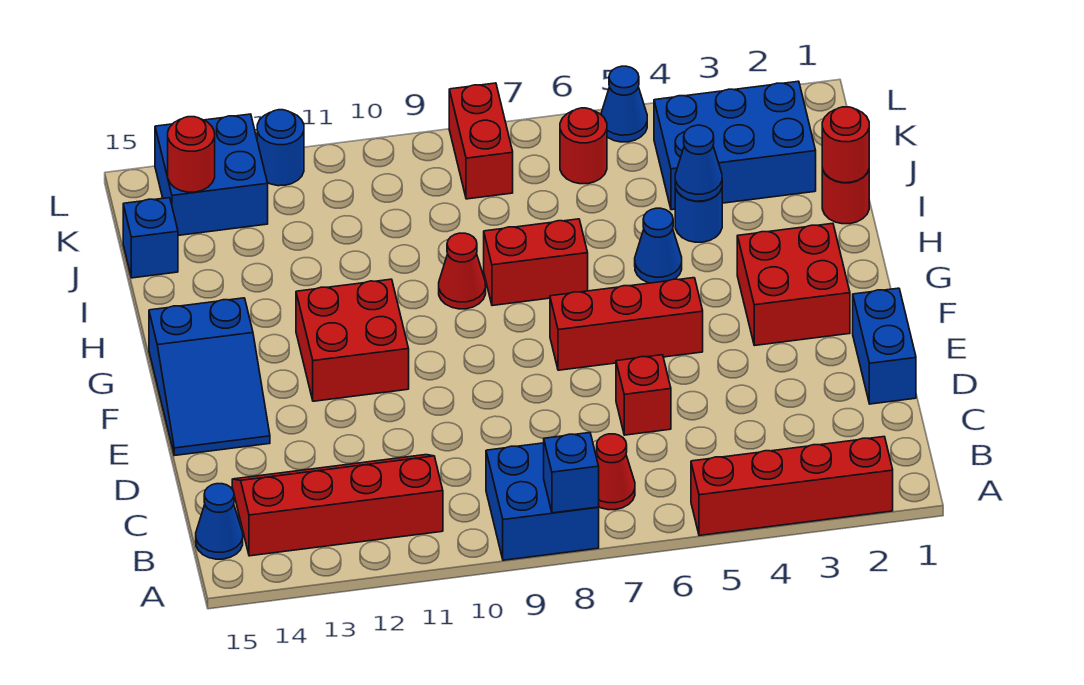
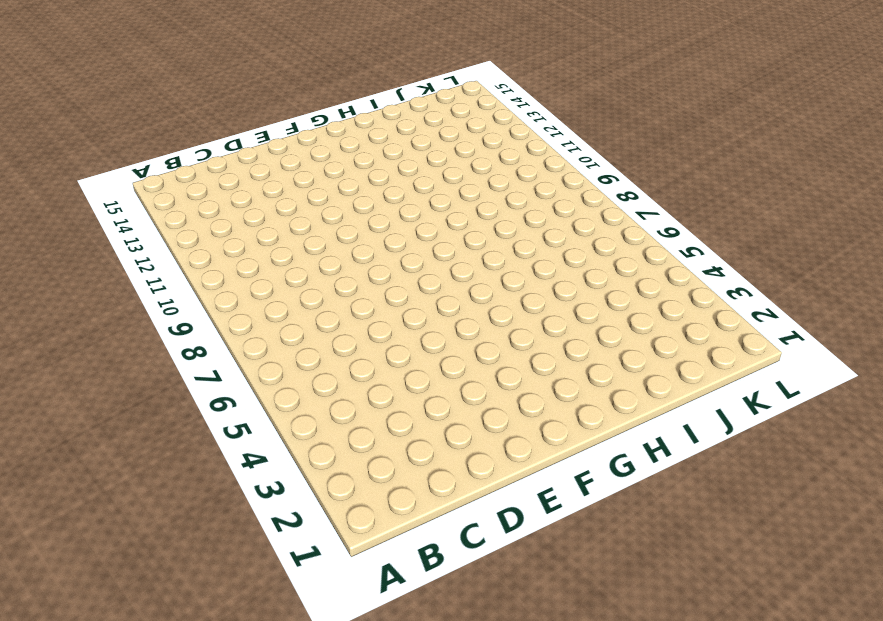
none -> red 1x4 brick [691,437,893,536]
none -> blue 2x2 brick [486,443,599,560]
none -> red 1x1 cone [596,434,635,510]

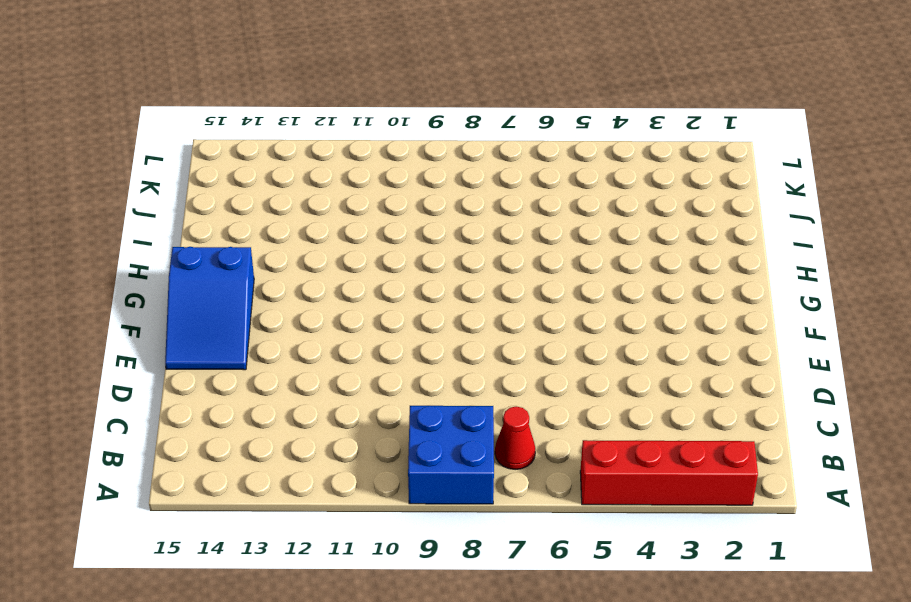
none -> red 2x4 slope [232,455,443,556]
none -> blue 1x1 cone [196,484,243,559]
none -> blue 1x2 brick [853,288,916,404]

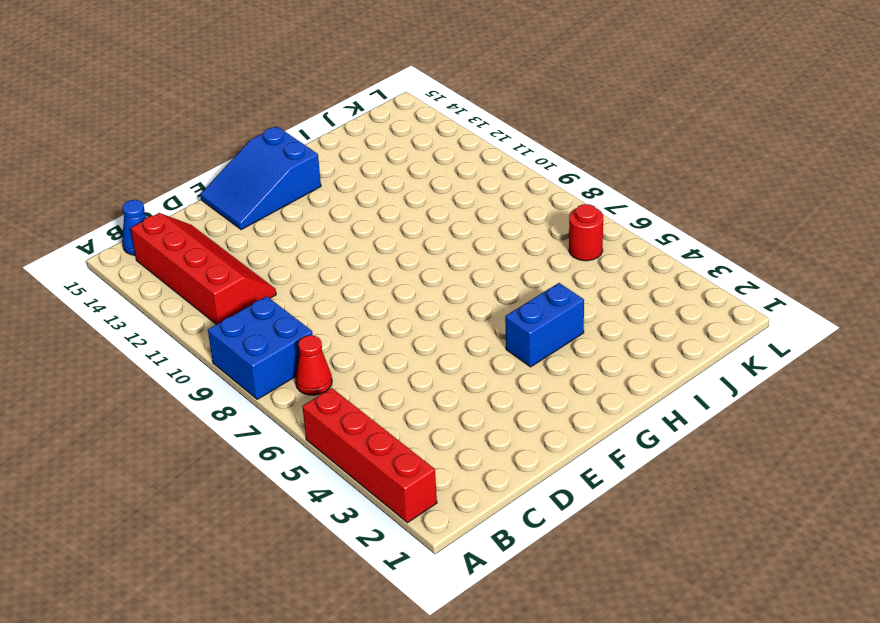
blue 1x2 brick [505,283,584,367] -> blue 1x2 brick moved to [853,288,916,404]
none -> red 1x1 brick [616,355,671,435]
none -> red 2x2 brick [737,223,850,346]
none -> red 1x3 brick [550,278,703,370]

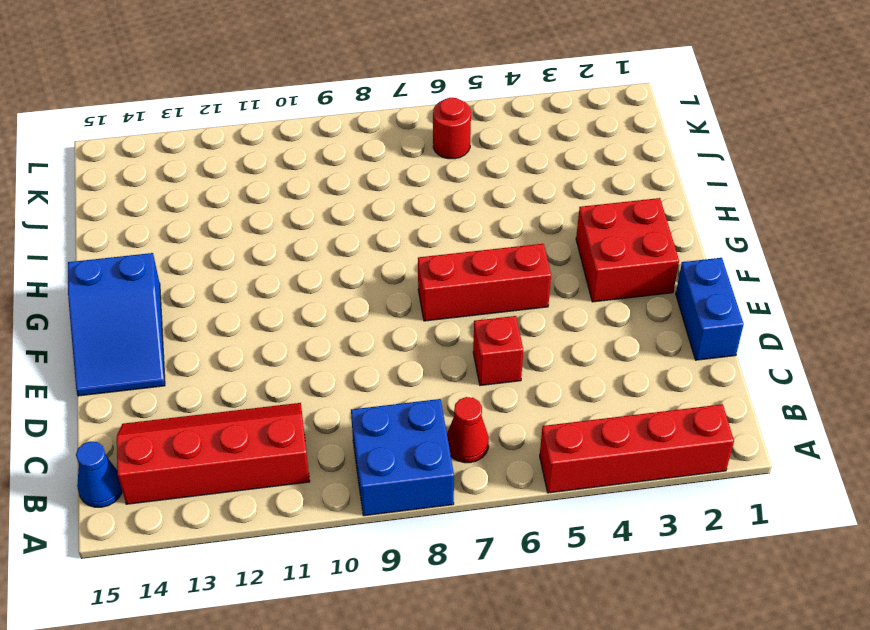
none -> red 2x2 brick [296,279,409,401]
none -> blue 1x1 cone [635,208,682,283]
none -> red 1x2 brick [484,219,588,306]

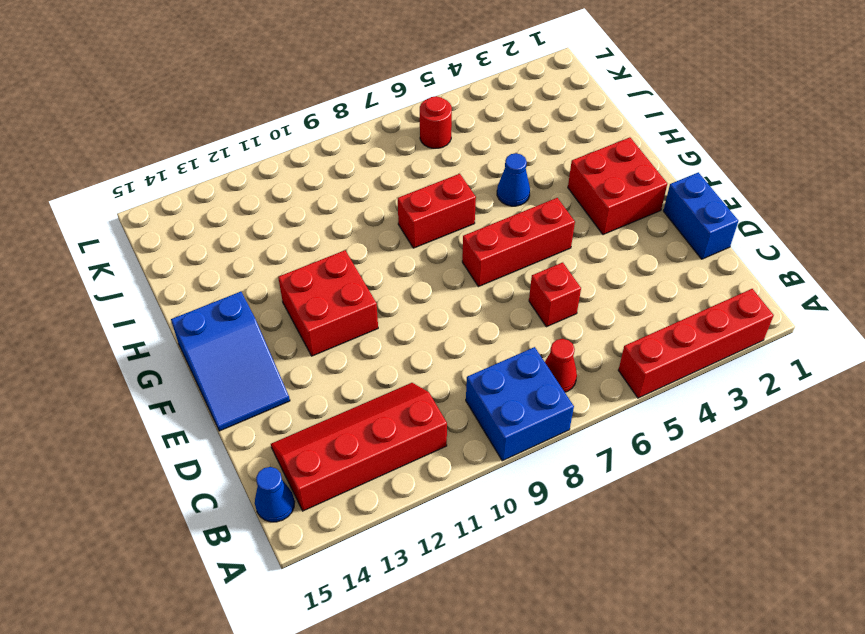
none -> red 1x1 cone [439,233,486,309]
none -> red 1x1 round brick [822,168,869,224]
none -> blue 1x1 round brick [675,188,722,242]

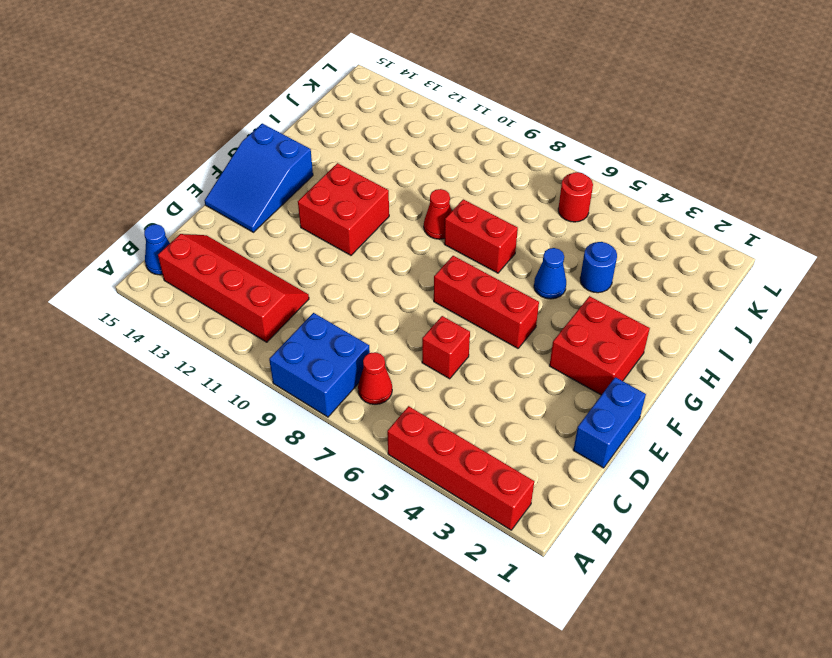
none -> red 1x1 round brick [822,168,869,224]
none -> blue 2x3 brick [654,81,816,210]
none -> blue 1x1 brick [123,198,178,278]

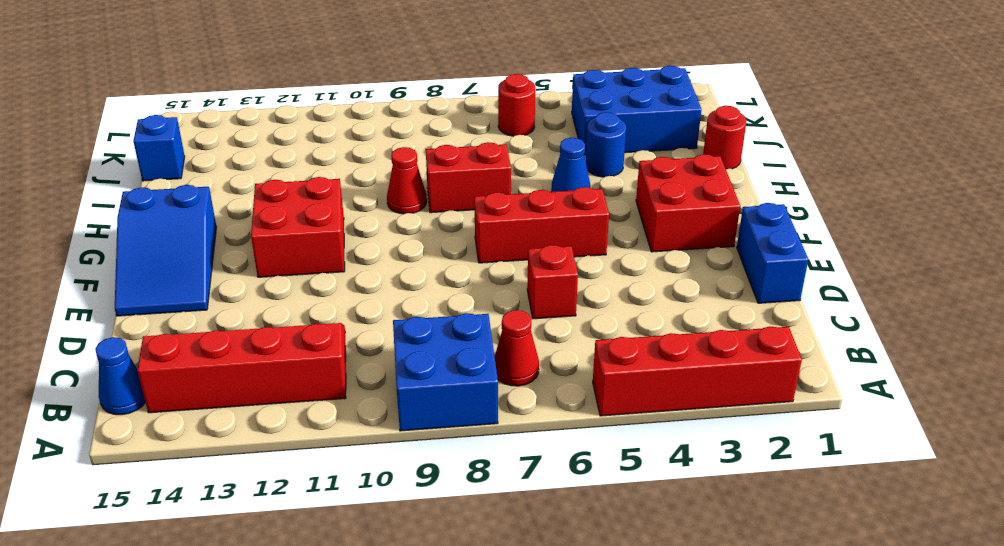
none -> red 1x2 brick [449,83,513,199]
none -> blue 2x2 brick [155,114,268,235]
none -> blue 1x1 cone [601,66,647,142]

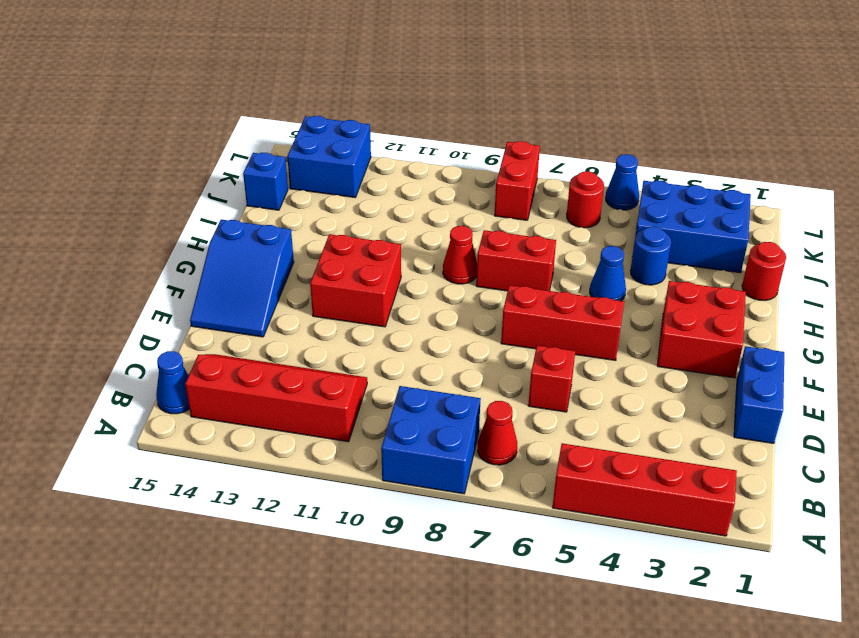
none -> blue 1x1 round brick [257,110,304,186]
none -> blue 1x1 brick [544,433,599,513]
none -> red 1x1 round brick [822,107,869,183]

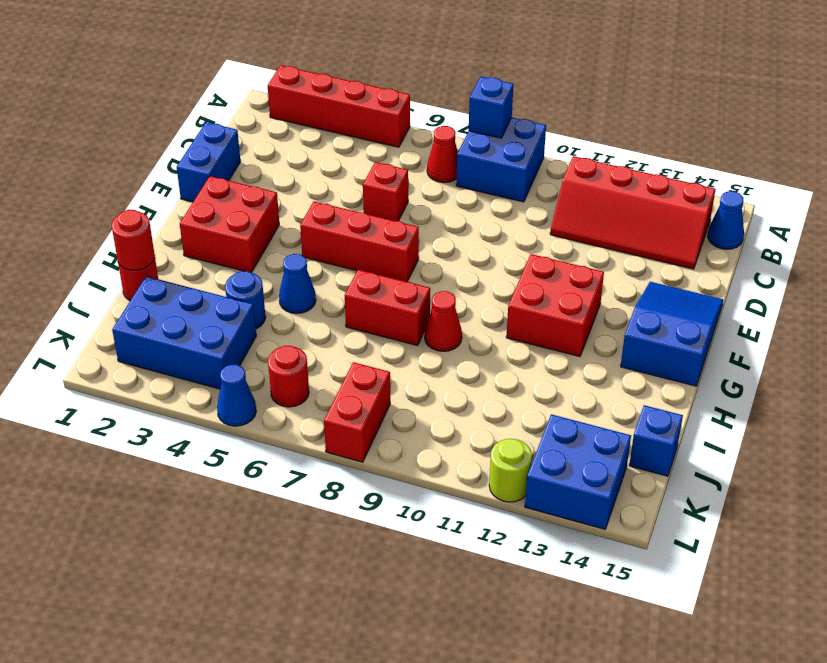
lime 1x1 round brick [489,439,532,502] -> blue 1x1 round brick [257,110,304,186]
none -> blue 1x1 cone [675,125,722,201]
none -> red 1x1 round brick [168,117,215,192]

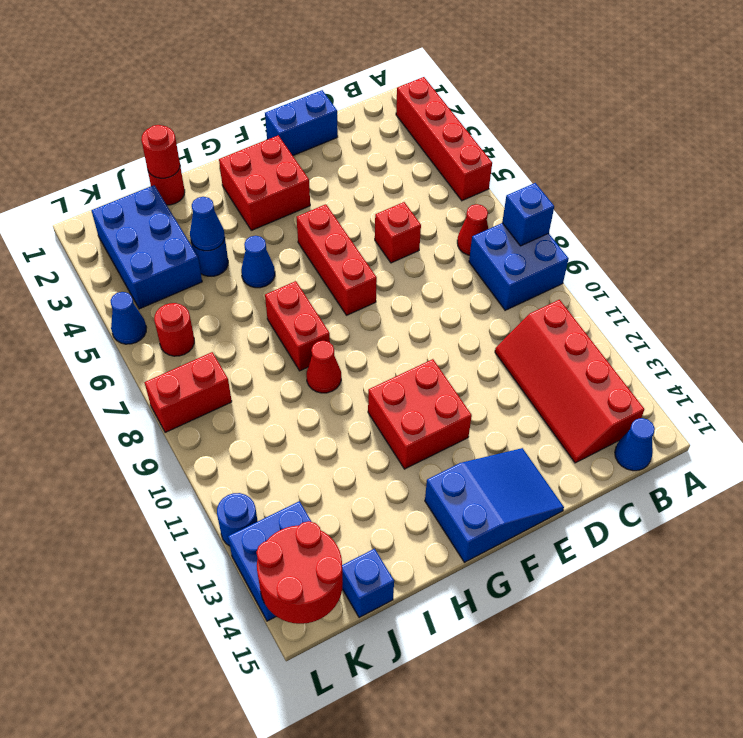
red 2x2 round brick [256,521,343,624] -> red 1x1 round brick [168,117,215,192]

